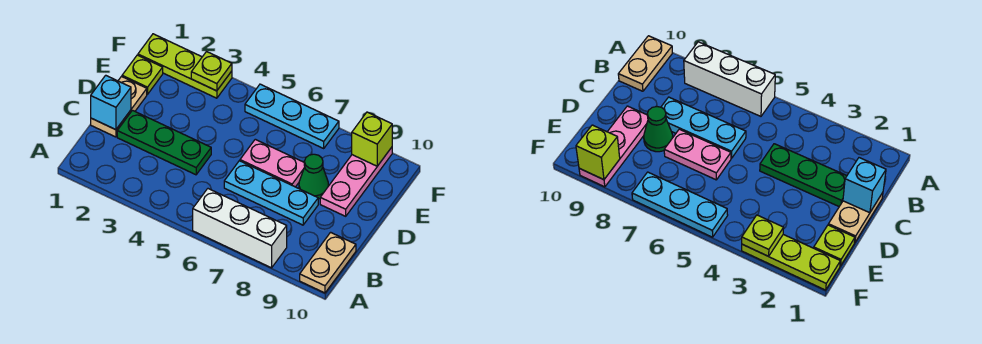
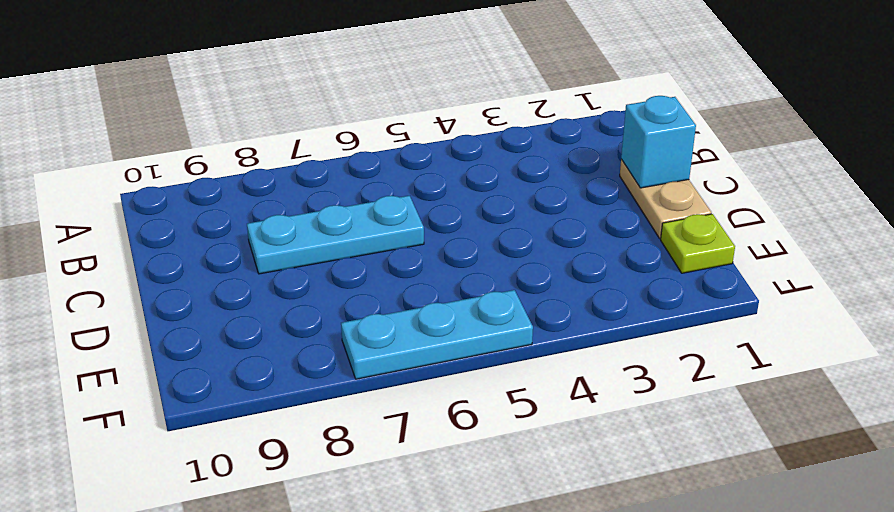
none -> white 1x3 brick [193,189,287,268]
none -> tan 1x2 plate [300,232,356,293]
none -> green 1x3 plate [117,110,211,175]

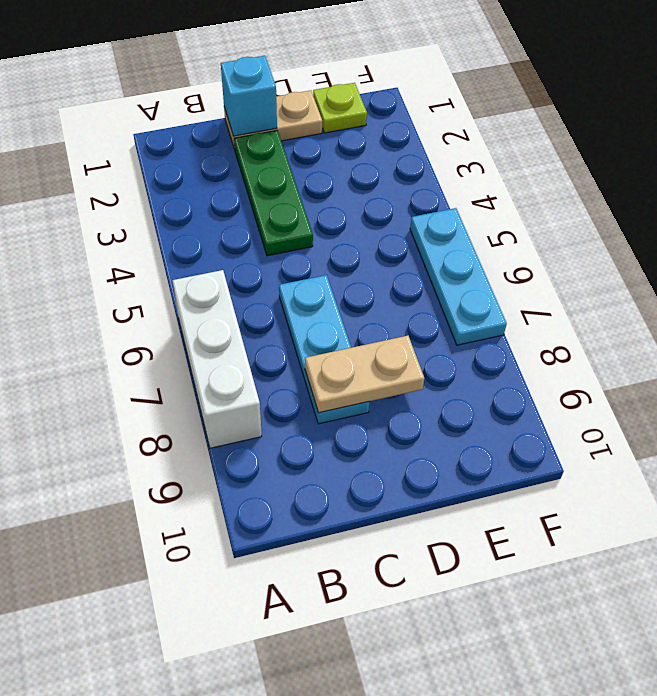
tan 1x2 plate [305,335,424,413] -> tan 1x2 plate moved to [300,232,356,293]
none -> pink 1x2 plate [240,139,305,187]
none -> green 1x1 cone [299,154,328,199]
none -> pink 1x3 plate [320,147,392,216]

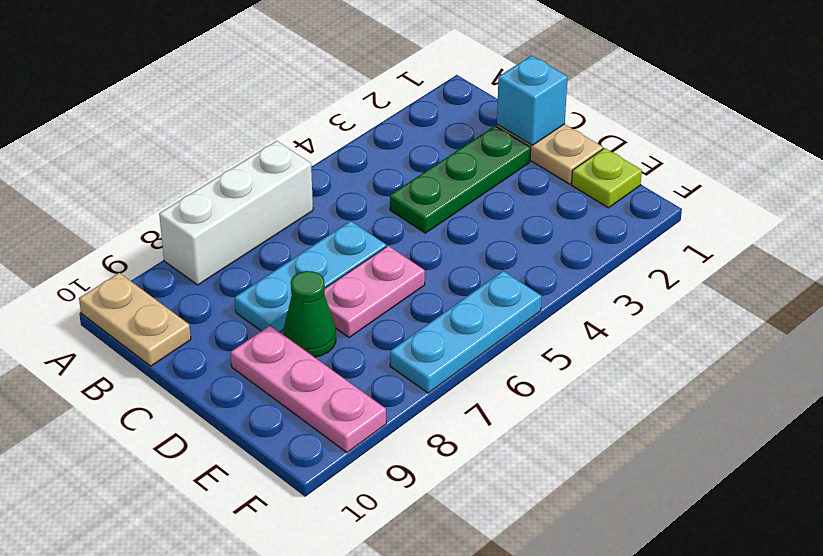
none -> lime 1x3 plate [138,34,232,98]
none -> lime 1x1 plate [191,52,232,91]
none -> lime 1x1 brick [352,112,392,166]

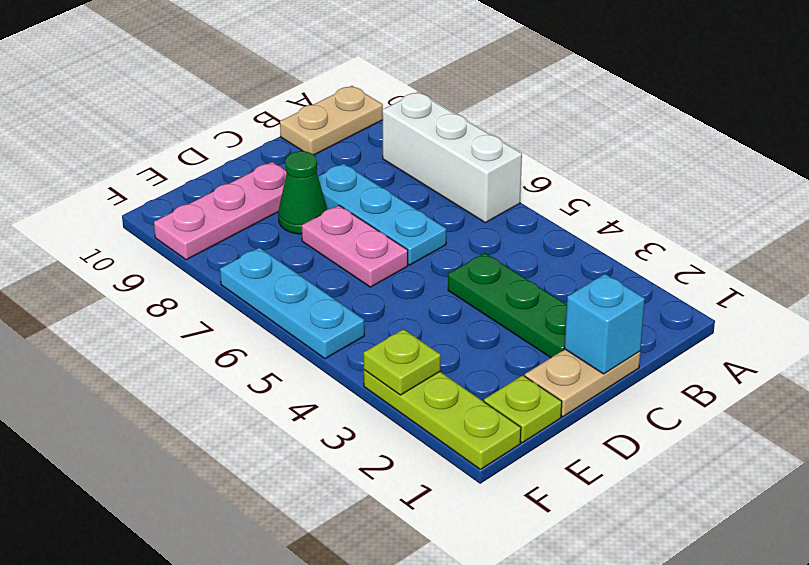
none -> lime 1x1 brick [352,112,392,166]

